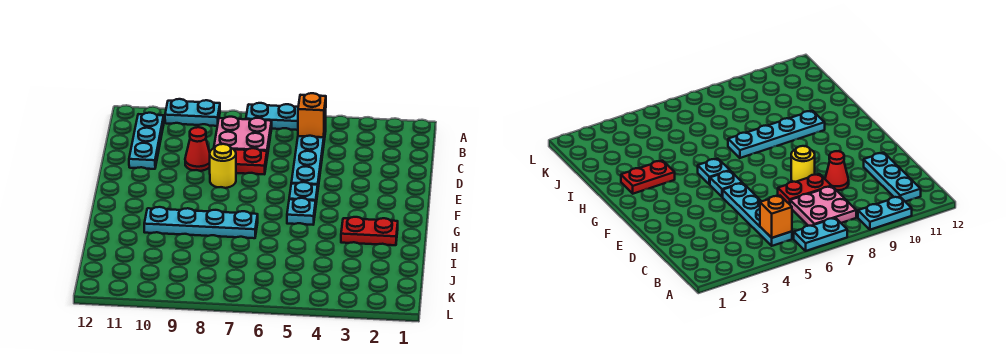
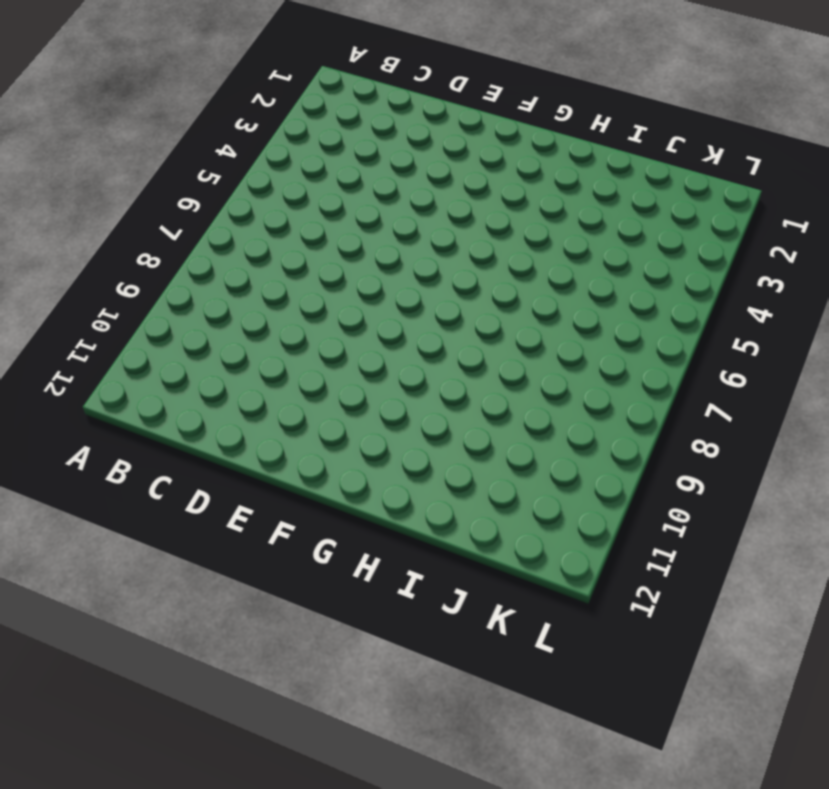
none -> cyan 1x2 plate [246,103,298,130]
none -> cyan 1x2 plate [165,99,220,126]
none -> cyan 1x4 plate [291,125,326,187]

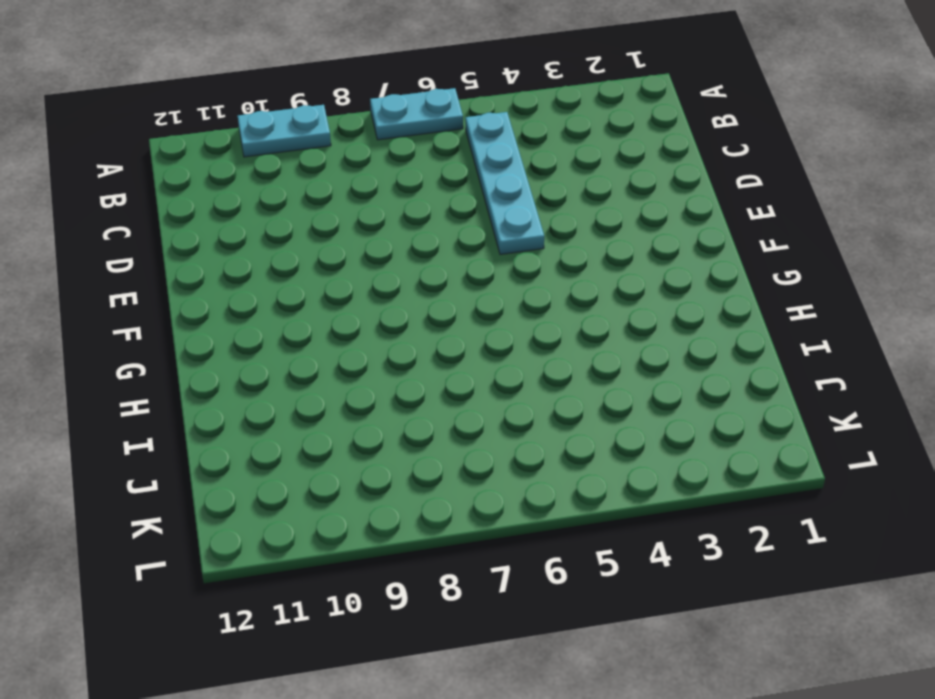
none -> pink 2x2 plate [214,117,272,156]
none -> cyan 1x3 plate [129,113,164,169]
none -> red 1x2 plate [234,148,267,174]

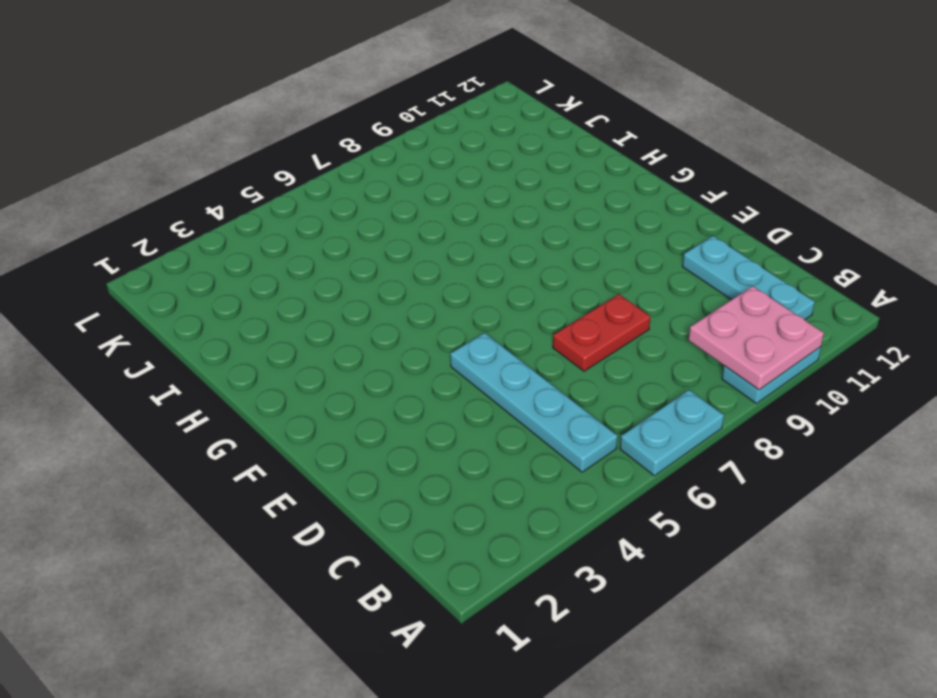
pink 2x2 plate [688,286,824,390] -> pink 2x2 plate moved to [214,117,272,156]
none -> red 1x1 cone [185,127,210,171]
none -> yellow 1x1 round brick [210,144,236,188]
none -> cyan 1x1 plate [289,182,318,202]

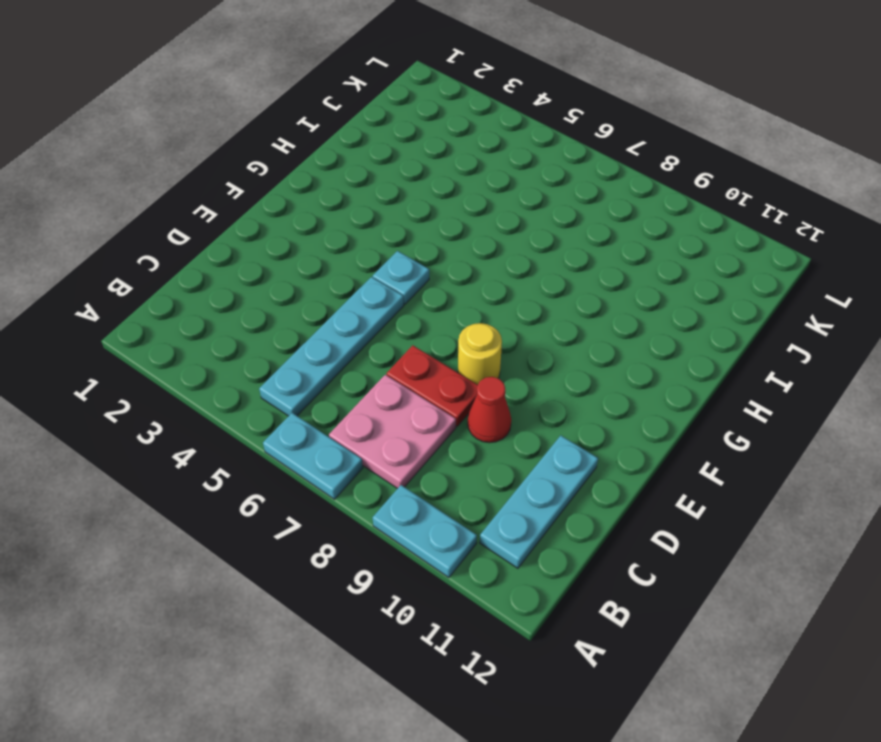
none -> cyan 1x1 plate [287,198,316,225]
none -> red 1x2 plate [341,217,398,245]
none -> cyan 1x4 plate [144,207,258,238]

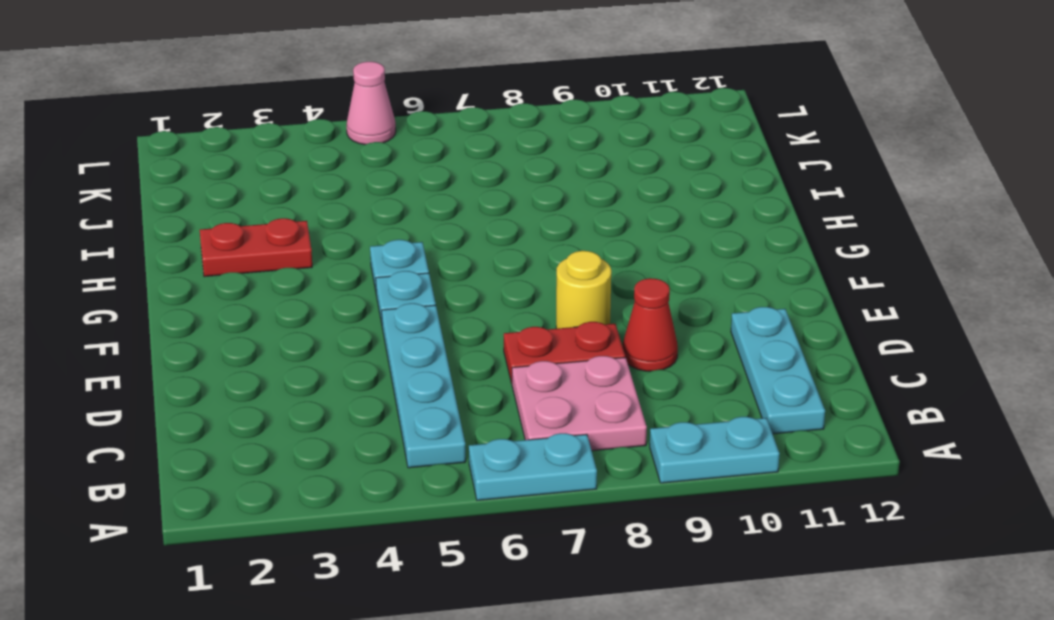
pink 1x1 cone [347,62,396,145] -> none
none -> cyan 1x4 plate [144,207,258,238]
none -> orange 1x1 brick [298,93,326,137]

